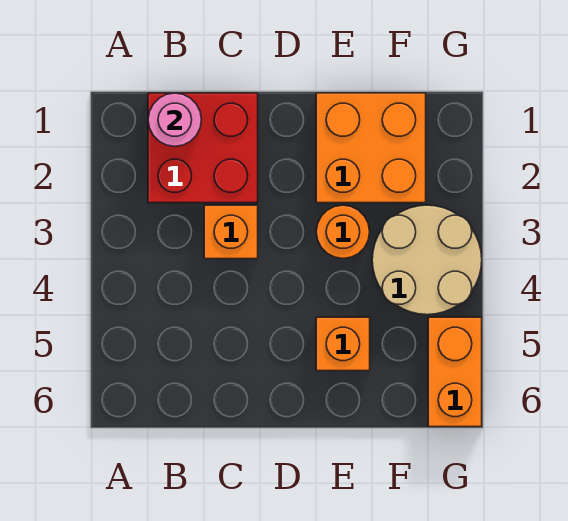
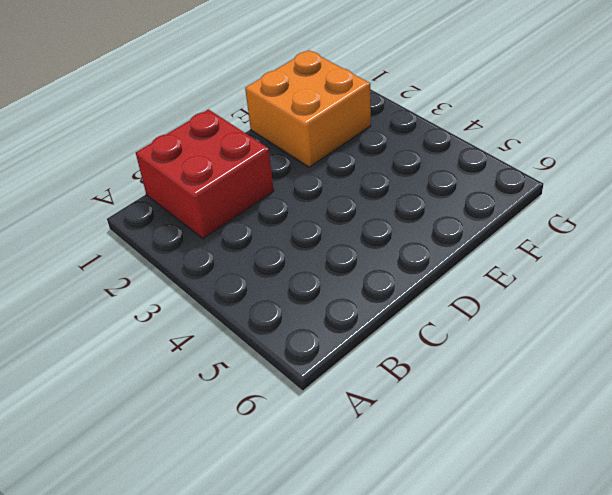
none -> orange 1x1 brick [204,205,258,259]
none -> orange 1x1 round brick [316,205,370,258]

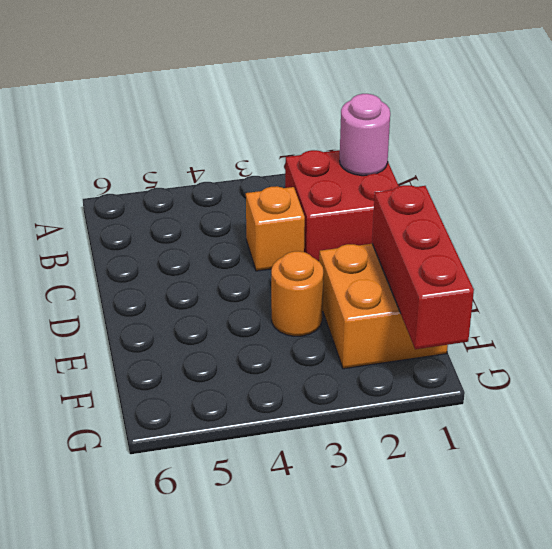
red 1x3 brick [372,185,474,349] -> none
none -> orange 1x1 brick [316,317,370,371]
none -> tan 2x2 round brick [372,205,482,315]

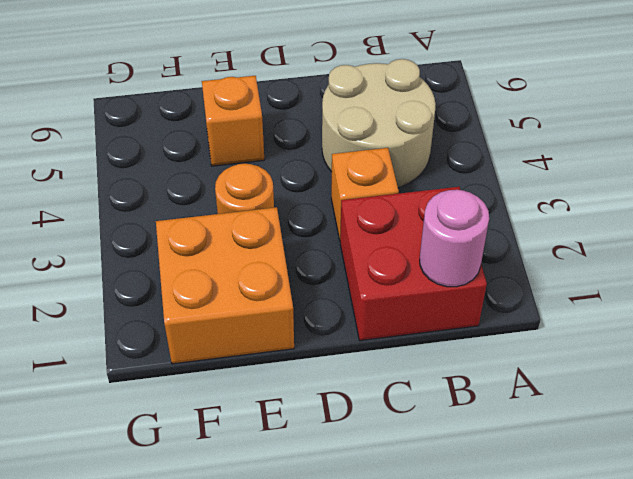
tan 2x2 round brick [322,59,436,188] -> tan 2x2 round brick moved to [372,205,482,315]
none -> orange 1x2 brick [428,317,482,427]

